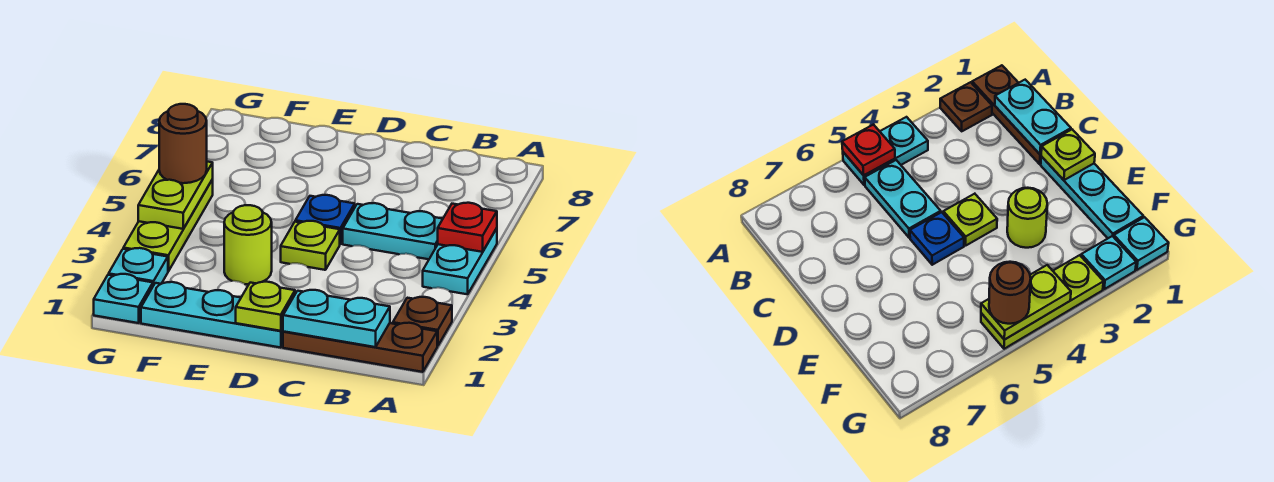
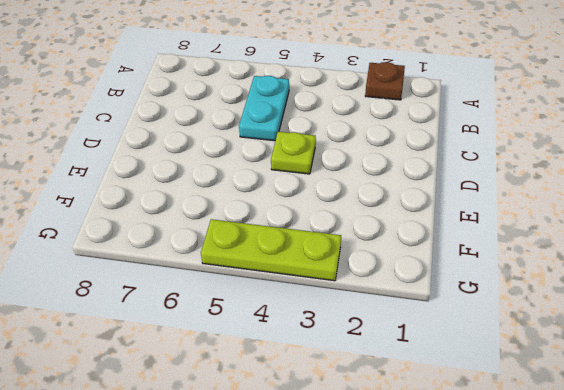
none -> brown 1x3 plate [283,323,437,372]
none -> cyan 1x2 plate [423,228,497,294]
none -> cyan 1x3 plate [141,282,283,348]

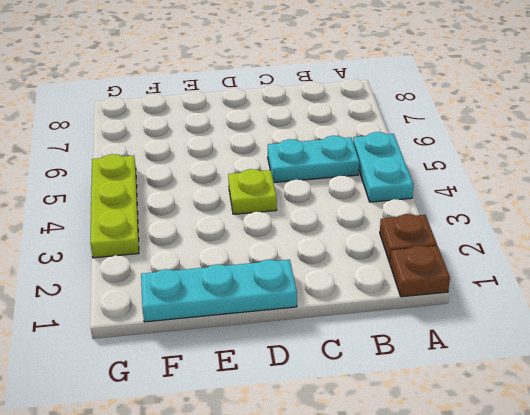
brown 1x1 plate [390,246,450,297] -> brown 1x3 plate [283,323,437,372]
none -> blue 1x1 plate [295,195,355,244]
none -> lime 1x1 round brick [224,205,272,284]
none -> cyan 1x1 plate [94,274,153,323]

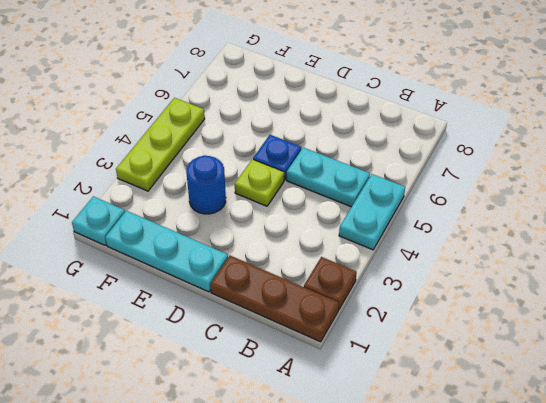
blue 1x1 round brick [186,156,226,214] -> lime 1x1 round brick [224,205,272,284]
none -> cyan 1x1 plate [109,248,168,286]
none -> red 1x1 plate [438,203,497,252]
none -> cyan 1x2 plate [283,290,390,347]

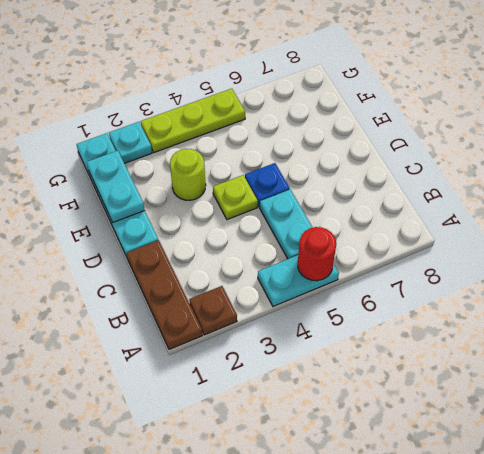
red 1x1 round brick [298,227,336,281] -> red 1x1 plate [438,203,497,252]
cyan 1x2 plate [87,150,145,222] -> cyan 1x2 plate moved to [283,290,390,347]
none -> lime 1x1 plate [236,282,295,331]
none -> lime 1x2 plate [138,162,213,229]
none -> brown 1x1 round brick [159,104,207,183]

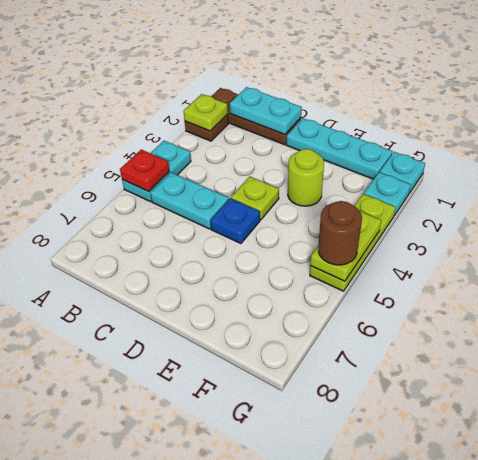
lime 1x1 plate [184,94,228,131] -> lime 1x1 plate moved to [236,282,295,331]

